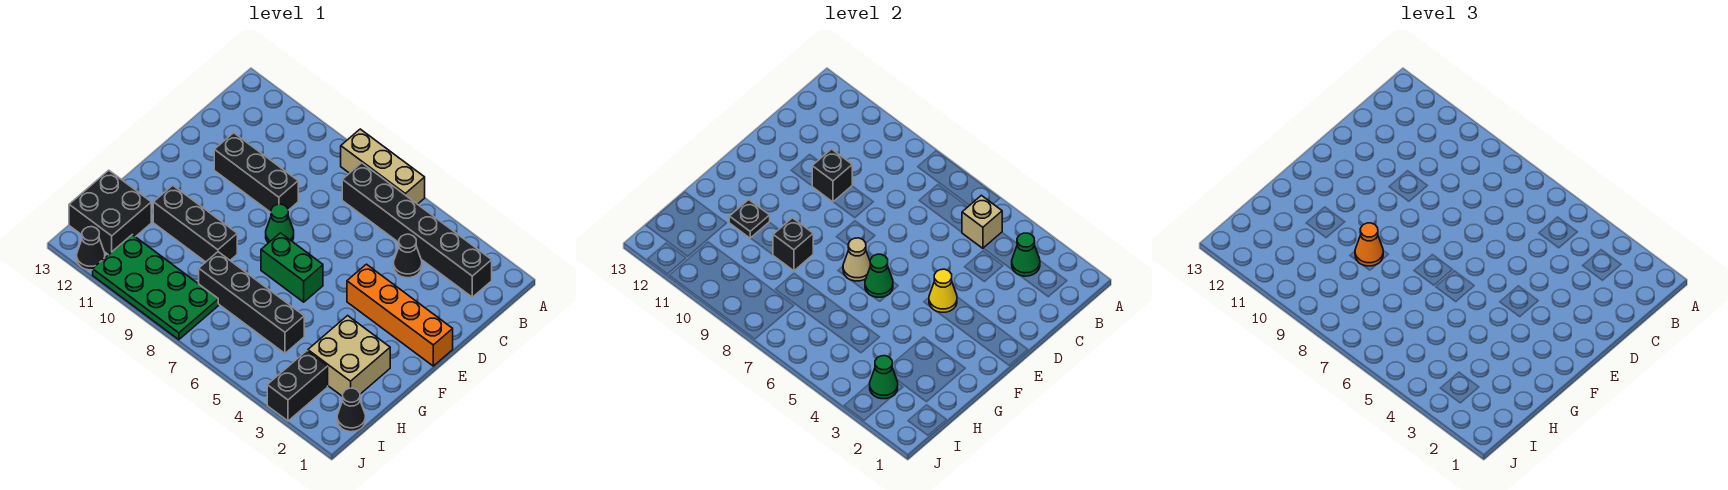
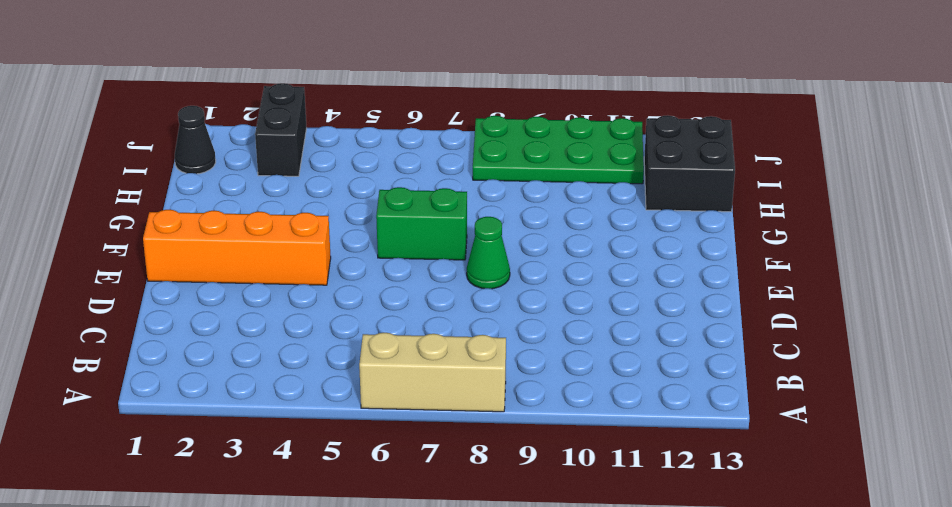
none -> black 1x6 brick [342,163,492,297]
none -> black 1x1 cone [394,234,422,278]
none -> black 1x3 brick [214,133,298,212]

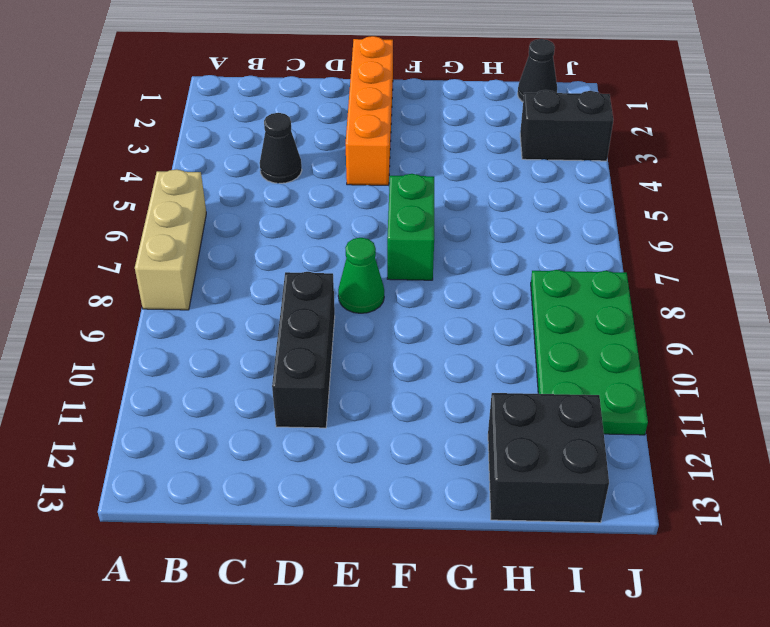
none -> black 1x6 brick [342,163,492,297]
none -> tan 2x2 brick [308,316,390,397]
none -> black 1x3 brick [153,185,237,262]

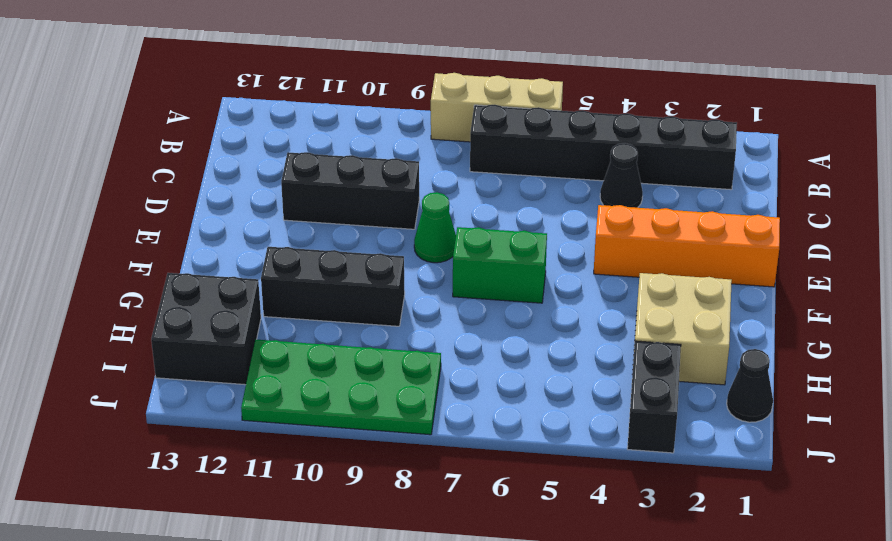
none -> black 1x4 brick [199,252,304,353]
none -> black 1x1 cone [77,227,105,270]
none -> green 1x1 cone [1012,233,1040,276]

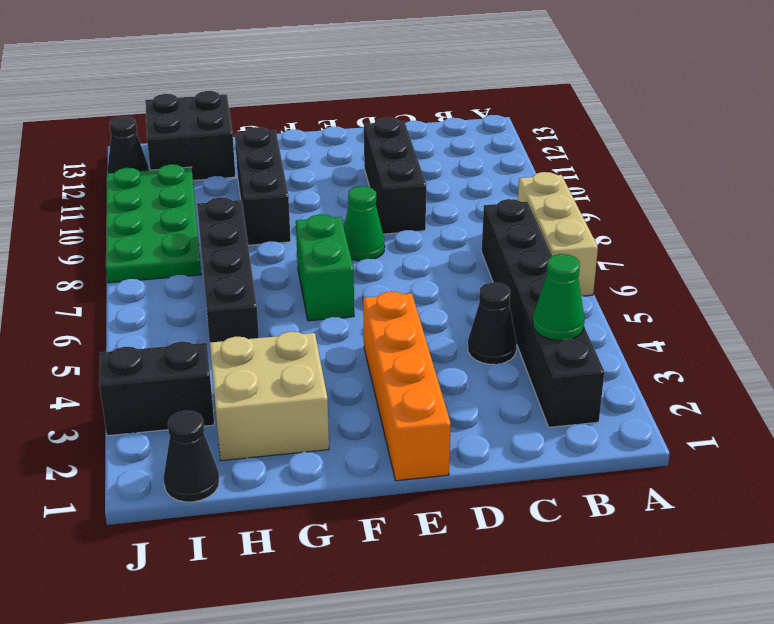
none -> tan 1x1 brick [962,195,1002,248]
none -> black 1x1 brick [812,149,852,202]
none -> yellow 1x1 cone [929,269,957,312]

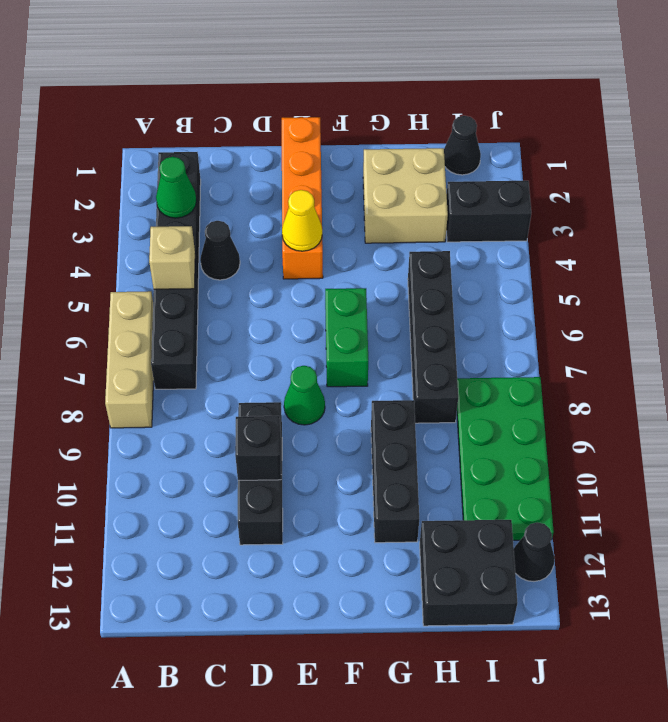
none -> green 1x1 cone [865,254,893,297]
none -> tan 1x1 cone [843,238,870,281]
none -> black 1x1 brick [773,218,813,271]

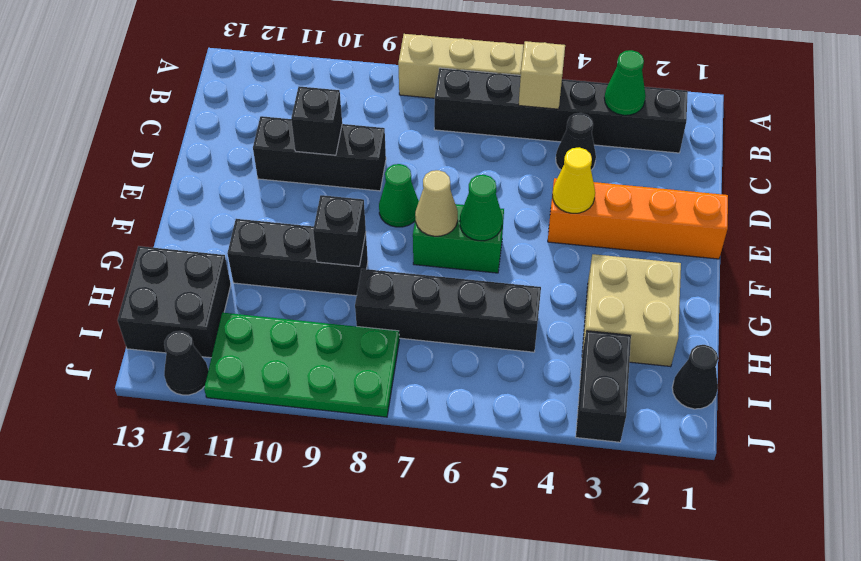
none -> black 1x1 plate [729,200,770,238]
none -> green 1x1 cone [870,356,898,399]
none -> orange 1x1 cone [1355,223,1383,266]

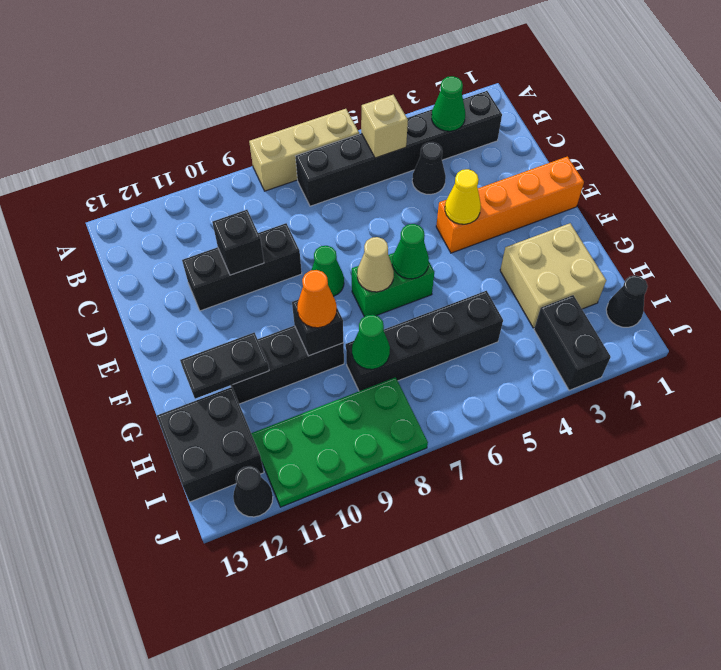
black 1x2 plate [180,333,269,399] -> black 1x1 plate [729,200,770,238]
green 1x1 cone [352,315,390,369] -> green 1x1 cone moved to [870,356,898,399]

